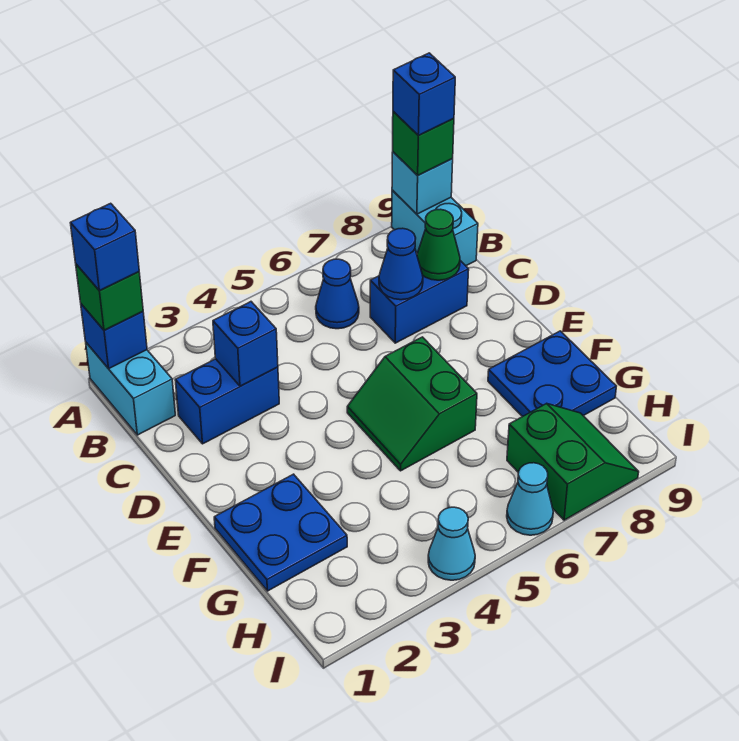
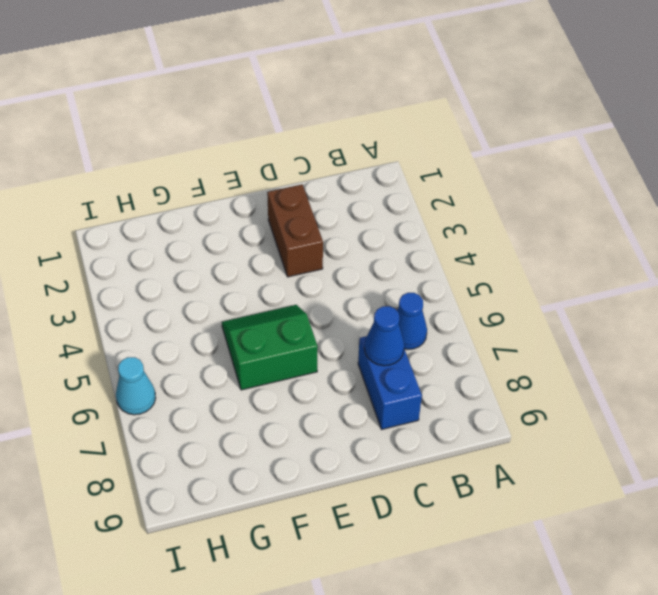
brown 1x2 brick [267,184,323,277] -> none
none -> cyan 1x2 brick [86,343,175,435]
none -> cyan 1x2 brick [392,190,478,266]
none -> blue 1x2 brick [175,359,279,444]

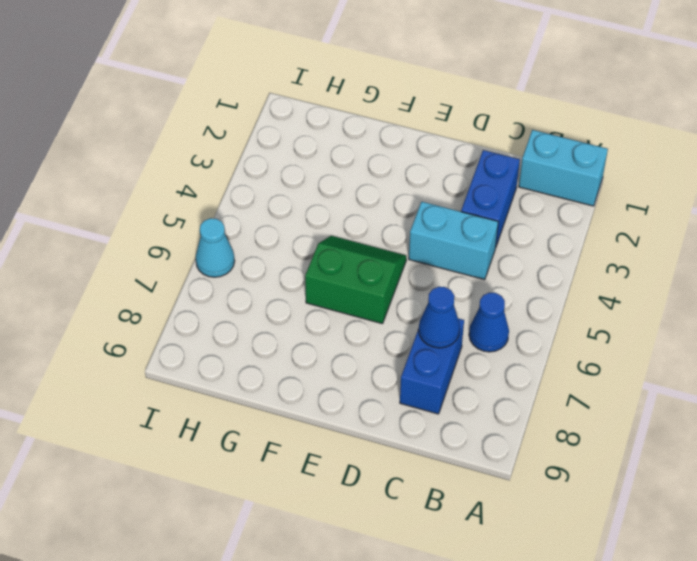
cyan 1x2 brick [409,202,498,280] -> cyan 1x2 brick moved to [392,190,478,266]
none -> blue 2x2 plate [214,474,347,591]
none -> blue 2x2 plate [488,331,616,417]
none -> green 2x2 slope [507,403,639,520]

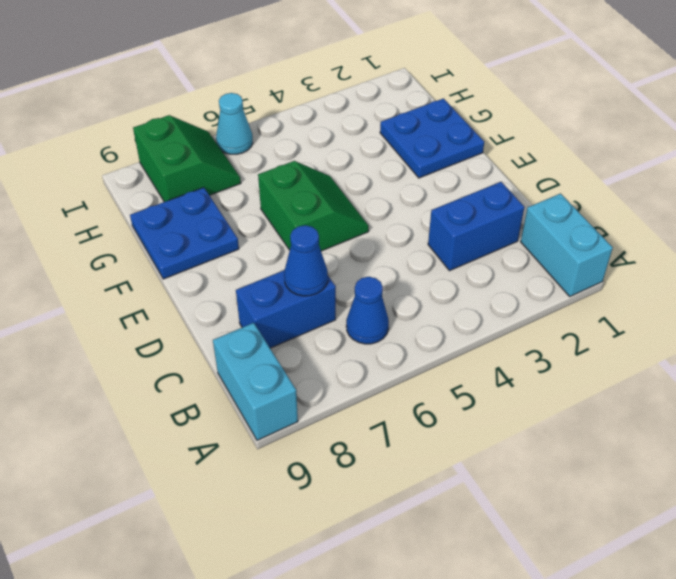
green 2x2 slope [133,115,241,202] -> green 2x2 slope turned to [507,403,639,520]
none -> cyan 1x1 cone [428,507,475,580]
none -> blue 1x1 brick [81,304,147,369]
none -> cyan 1x1 brick [392,152,453,214]

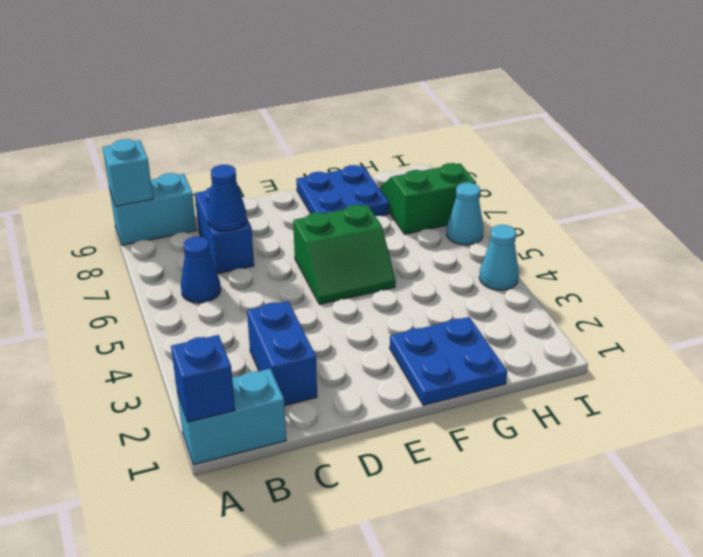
none -> blue 1x1 brick [213,302,278,386]
none -> green 1x1 cone [417,209,460,280]
none -> green 1x1 brick [76,264,143,330]

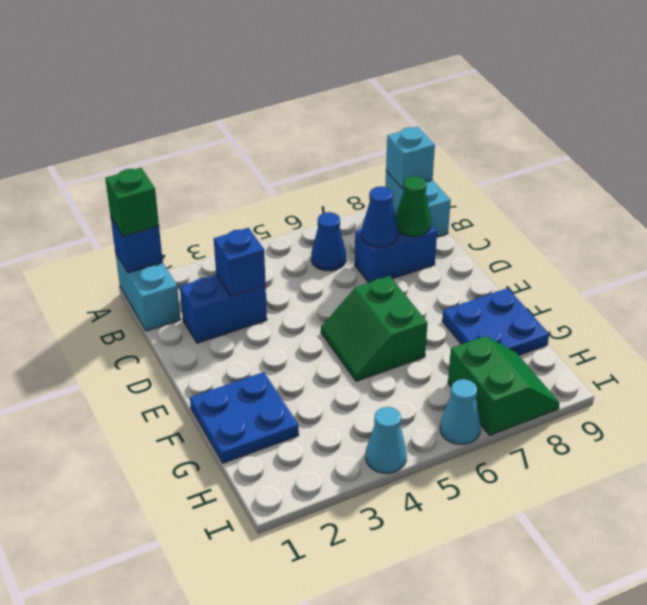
none -> green 1x1 brick [393,111,454,175]
none -> blue 1x1 brick [71,203,139,291]
none -> blue 1x1 brick [393,53,455,136]

